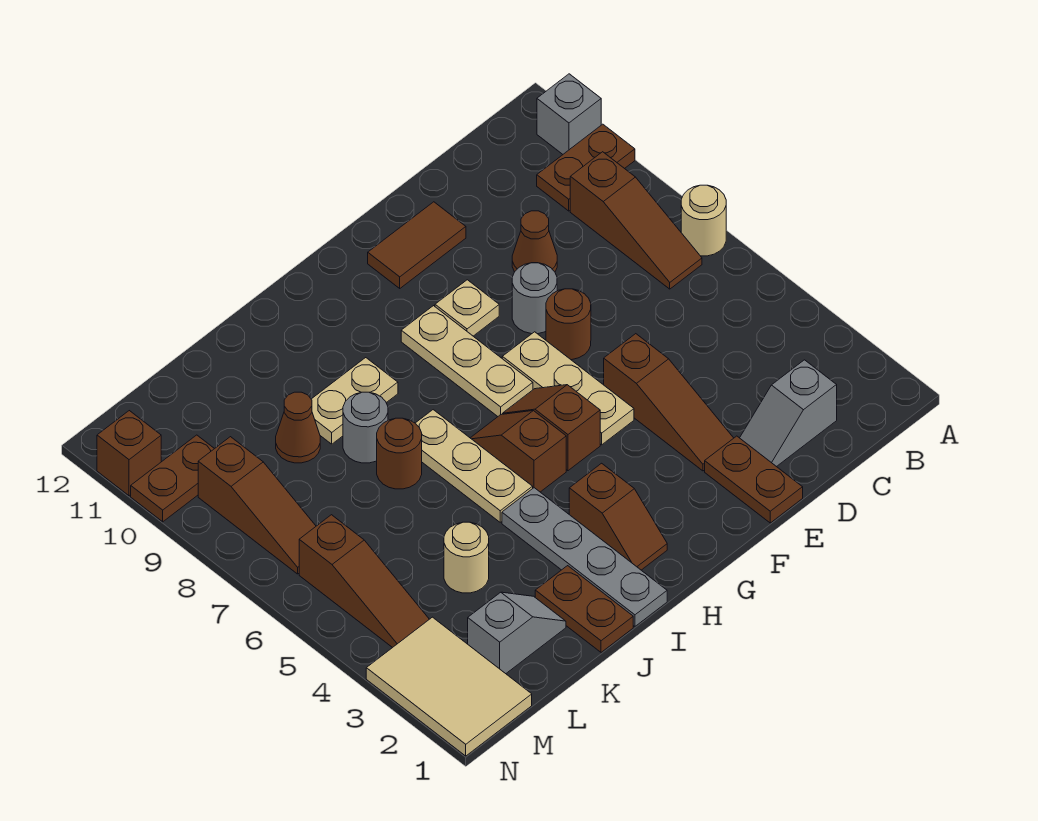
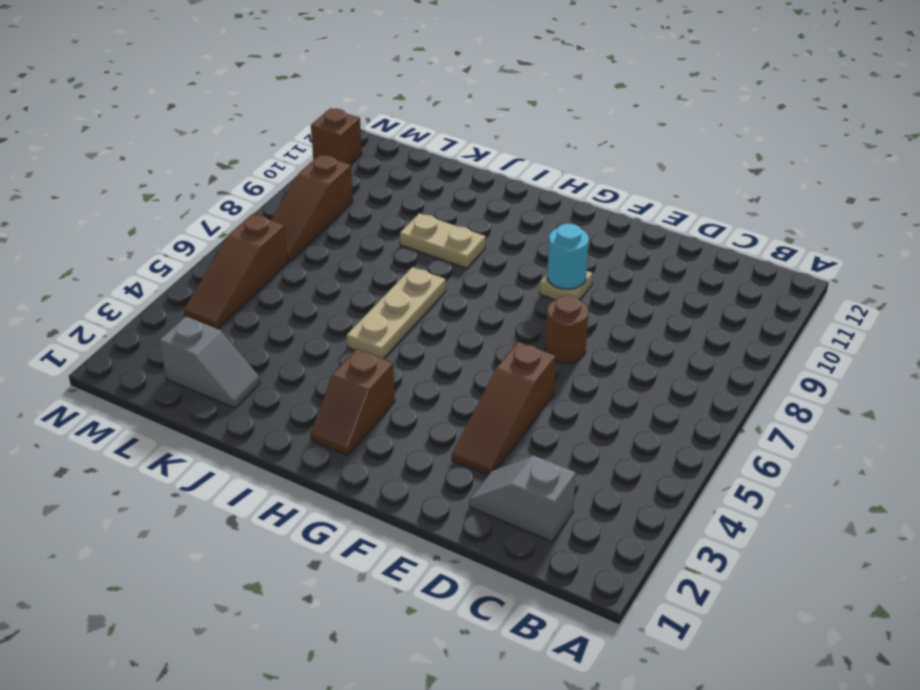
cyan 1x1 round brick [547,223,589,289] -> none
none -> tan 1x1 round brick [681,185,726,256]
none -> brown 1x2 plate [537,124,635,211]
none -> grey 1x1 brick [537,74,601,154]
none -> brown 1x3 slope [570,152,702,289]

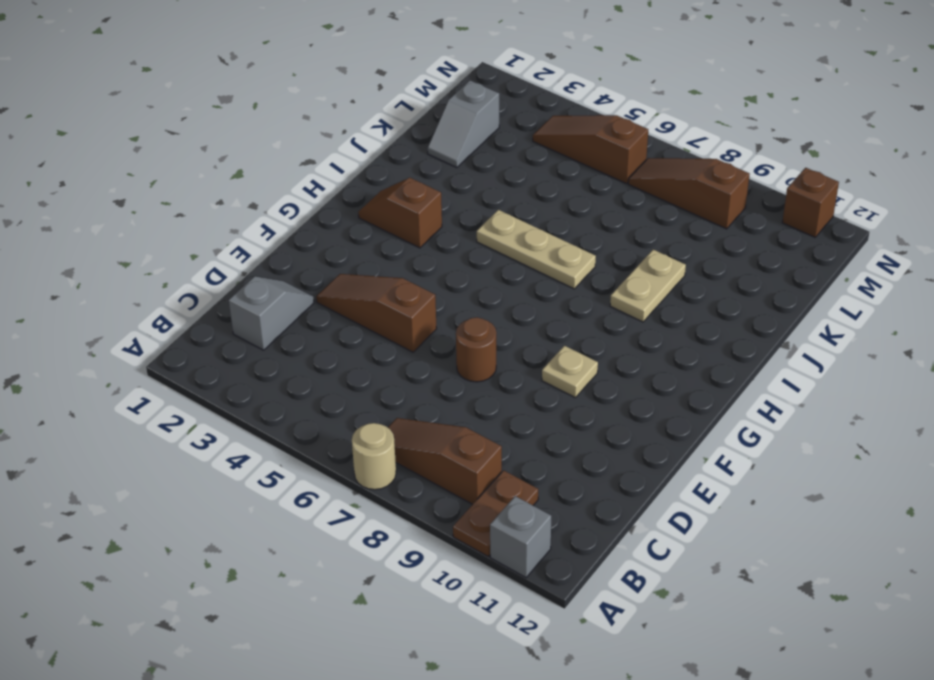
none -> brown 1x1 cone [512,211,557,272]
none -> brown 1x2 plate [705,436,803,523]
none -> grey 1x1 round brick [512,263,557,334]
none -> brown 1x2 tile [368,202,466,288]

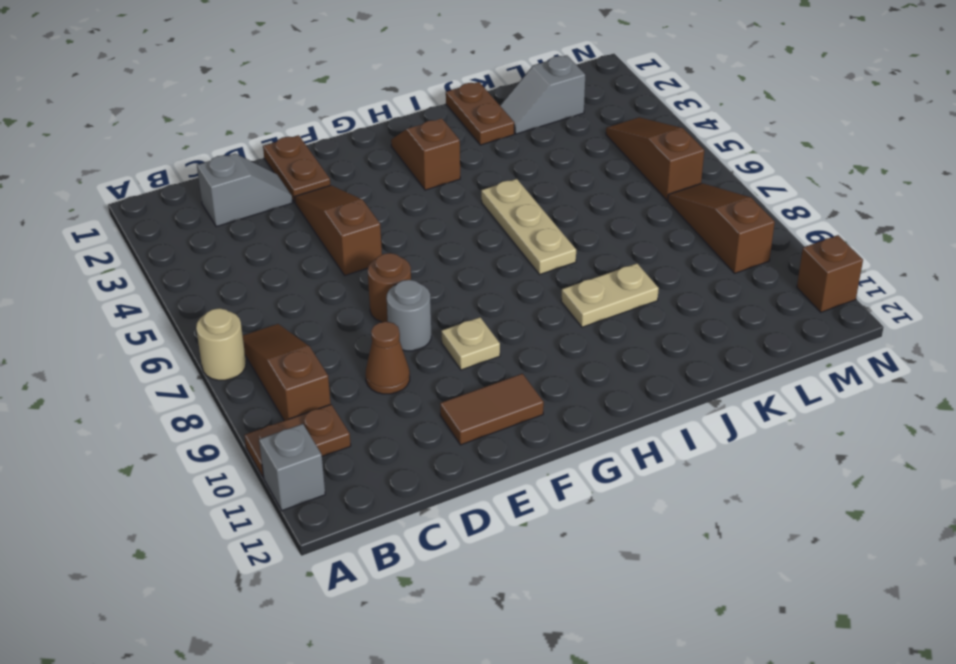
none -> tan 1x3 plate [502,332,634,445]
none -> brown 1x2 slope [502,385,600,471]
none -> tan 1x3 plate [401,306,533,416]
none -> brown 1x2 slope [471,411,566,492]

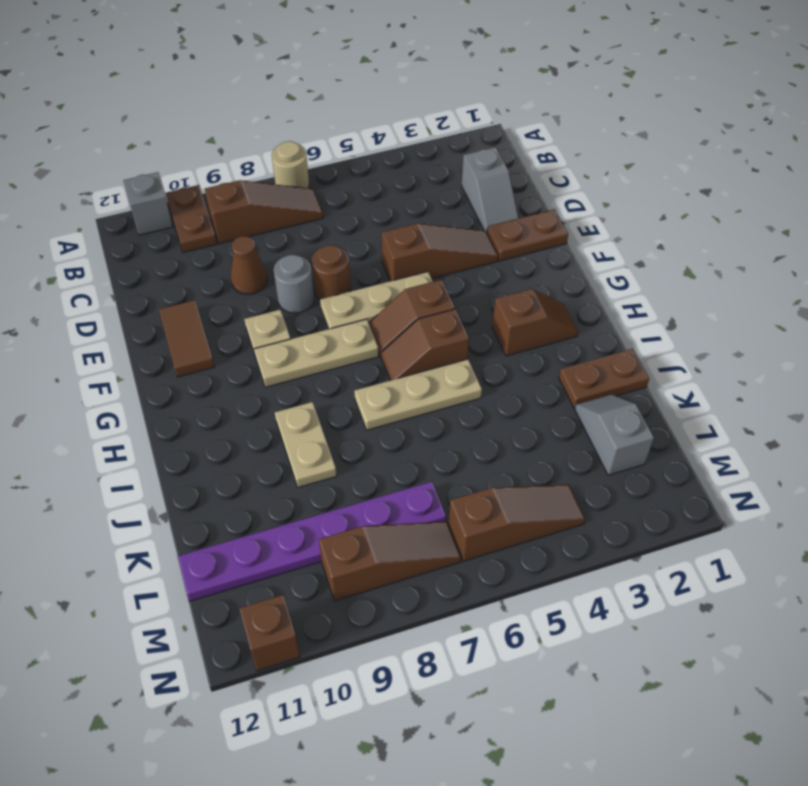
purple 1x6 plate [178,482,446,601] -> none
none -> grey 1x4 plate [502,488,667,626]
none -> brown 1x1 round brick [377,418,422,489]
none -> grey 1x1 round brick [343,392,388,463]
none -> tan 1x1 round brick [444,522,489,593]

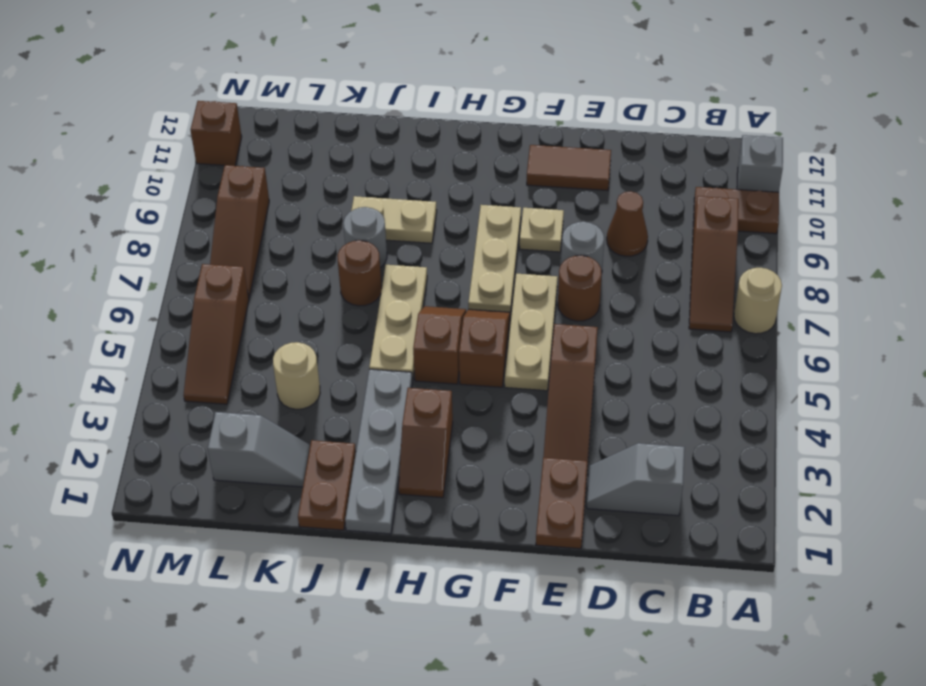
none -> brown 1x1 cone [276,392,320,463]
none -> tan 2x3 tile [366,617,532,756]
none -> brown 1x2 plate [131,435,214,522]

